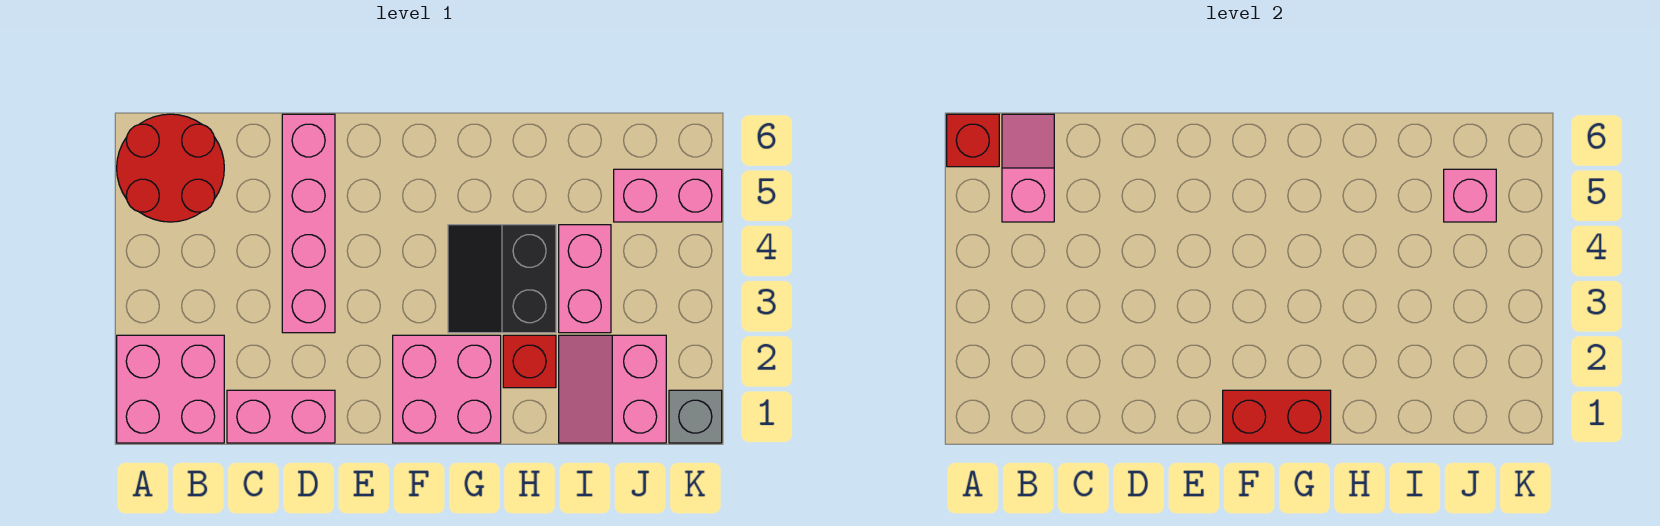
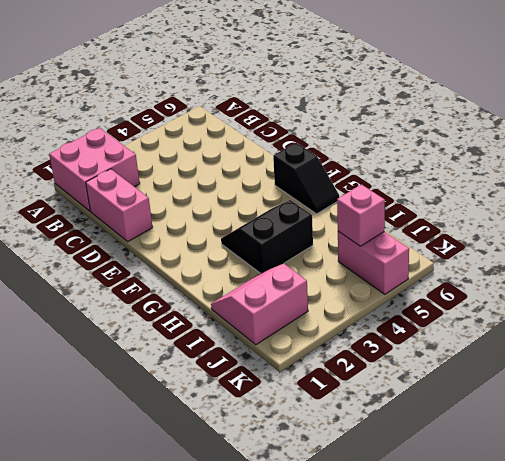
black 1x2 slope [273,143,339,214] -> none
none -> red 2x2 round brick [117,114,224,222]
none -> pink 1x4 brick [282,114,335,333]
none -> pink 2x2 brick [393,335,501,443]

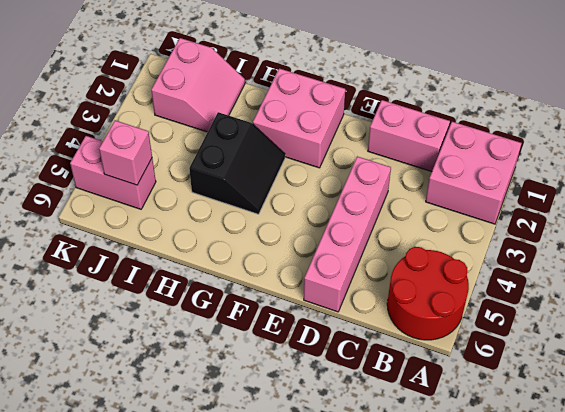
none -> red 1x1 brick [503,335,556,388]
none -> pink 1x2 brick [559,225,611,333]
none -> grey 1x1 brick [669,390,722,443]

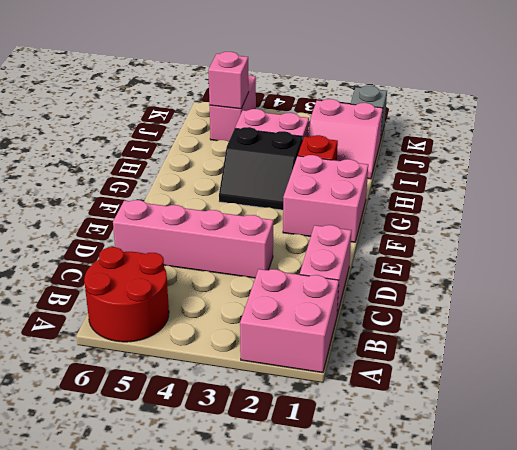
none -> red 1x1 brick [947,114,999,167]
none -> pink 1x2 slope [1002,114,1054,222]
none -> red 1x2 brick [1223,390,1331,443]

